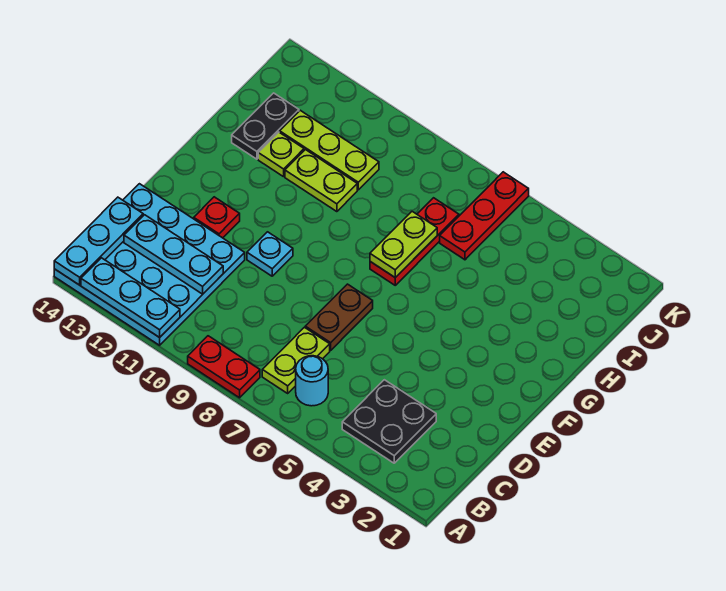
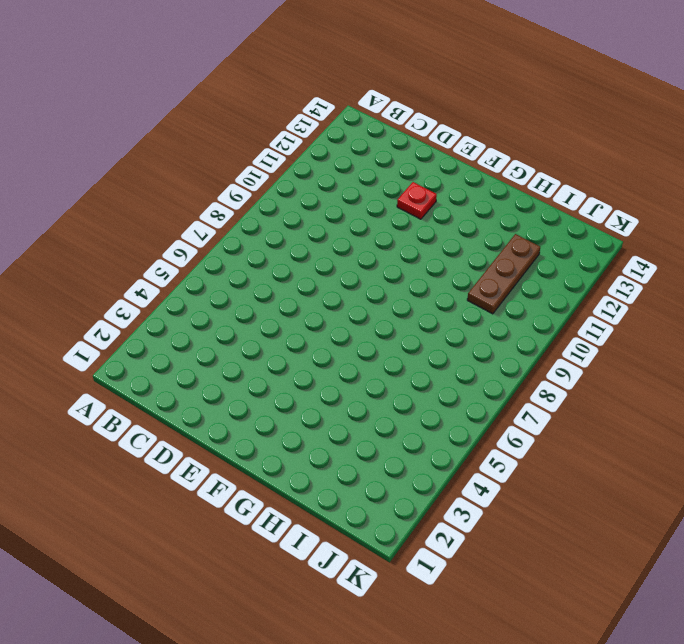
brown 1x3 plate [467,234,540,314] -> lime 1x3 plate [280,110,379,190]
none -> red 1x2 plate [188,336,260,398]
none -> cyan 4x4 plate [54,184,245,345]
none -> black 2x2 plate [342,380,436,463]

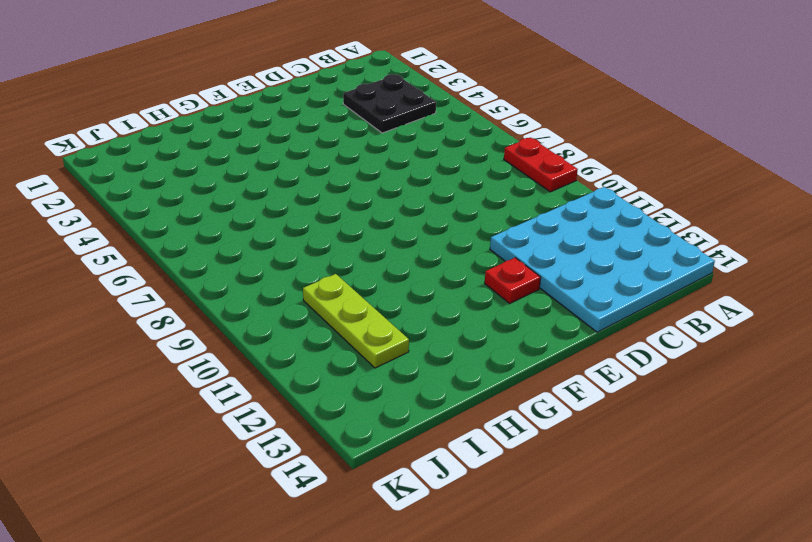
none -> cyan 1x1 round brick [296,356,328,406]
none -> lime 1x2 plate [262,327,330,393]
none -> brown 1x2 plate [305,284,373,350]

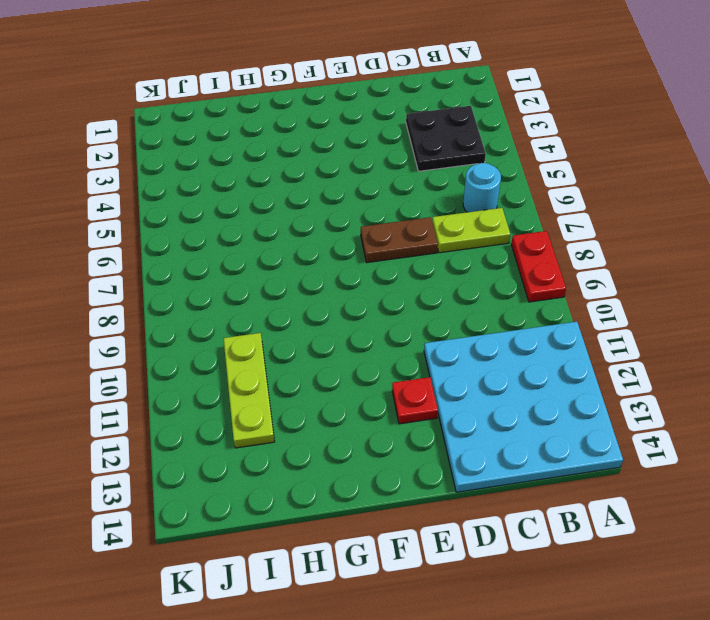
none -> cyan 1x1 plate [247,232,293,276]
none -> red 1x3 plate [370,198,459,285]
none -> lime 1x2 plate [285,150,357,212]

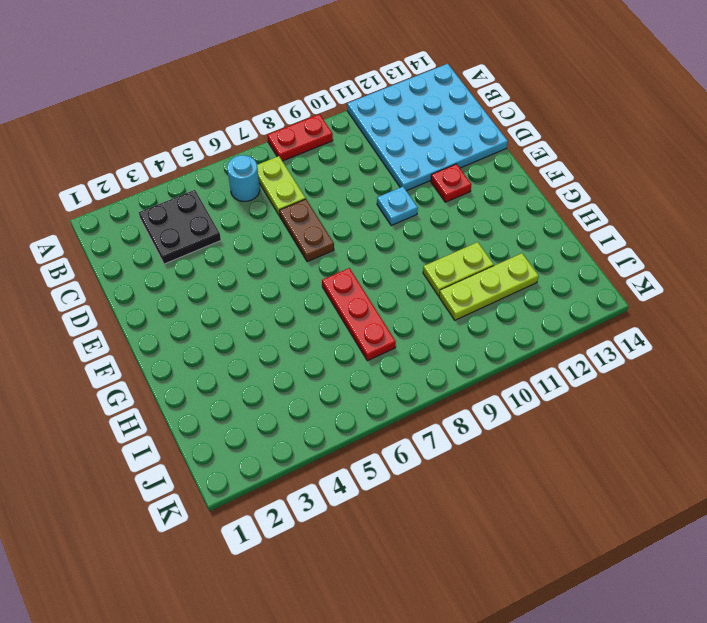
none -> lime 1x1 plate [258,132,304,177]
none -> black 1x2 plate [232,93,299,159]
none -> red 1x3 plate [440,172,529,260]

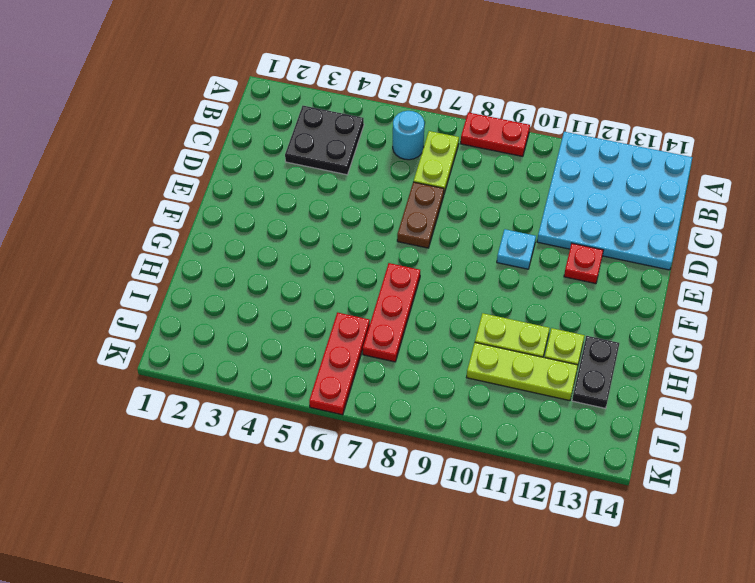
none -> cyan 1x3 plate [81,258,180,338]
none -> cyan 1x3 plate [54,197,143,285]
none -> cyan 1x3 plate [124,215,223,294]

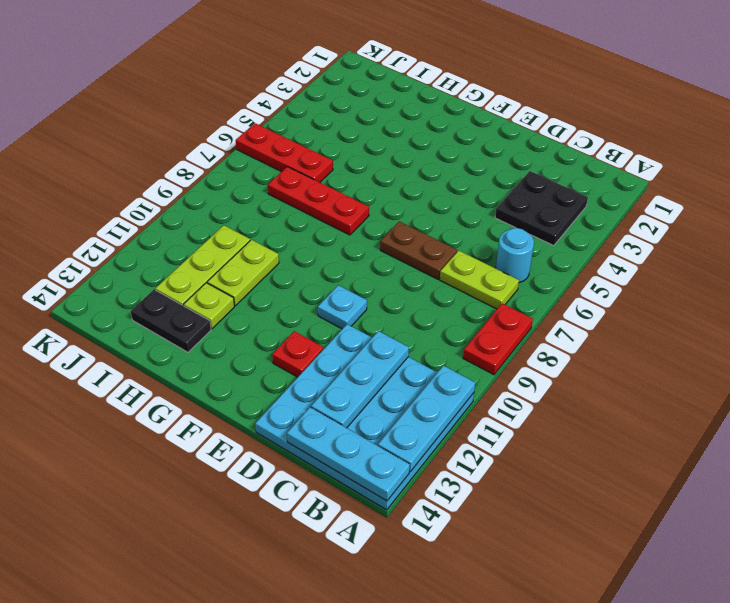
none -> lime 1x2 plate [370,212,437,278]

